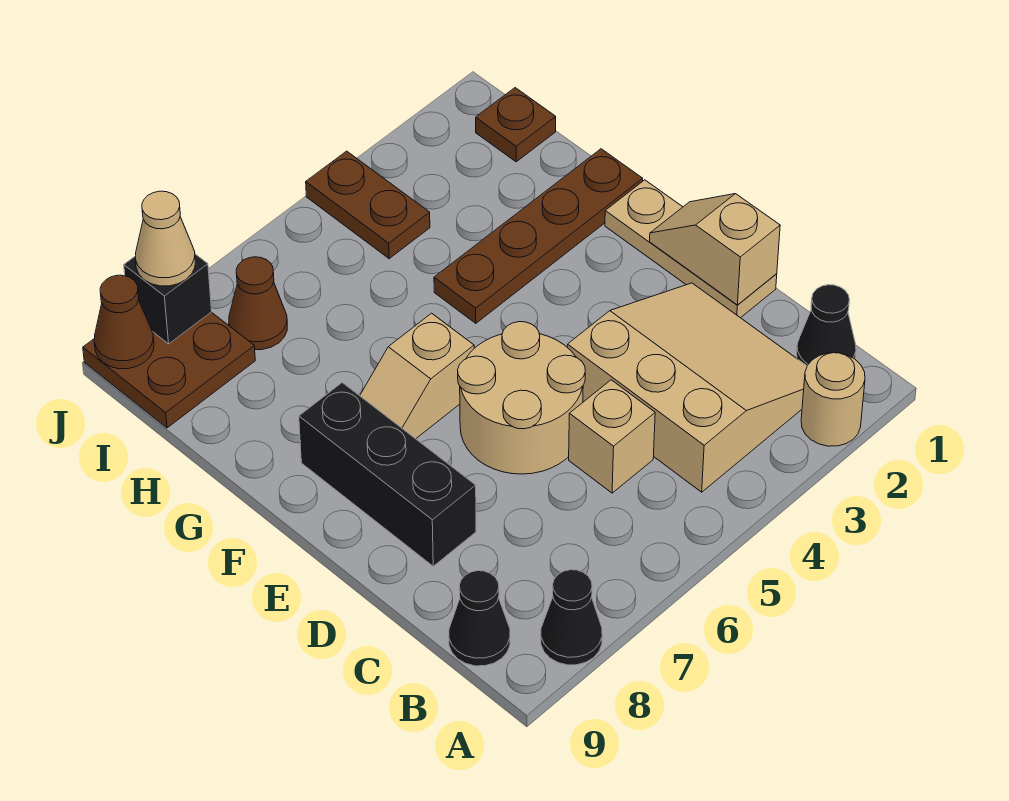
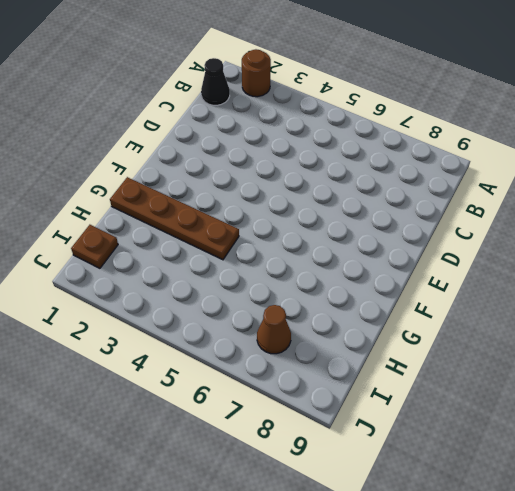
brown 1x1 round brick [242,49,271,97] -> tan 1x1 round brick [801,353,865,446]
none -> black 1x1 cone [541,570,602,665]
none -> tan 3x3 slope [567,283,807,492]
none -> black 1x1 cone [449,571,510,666]

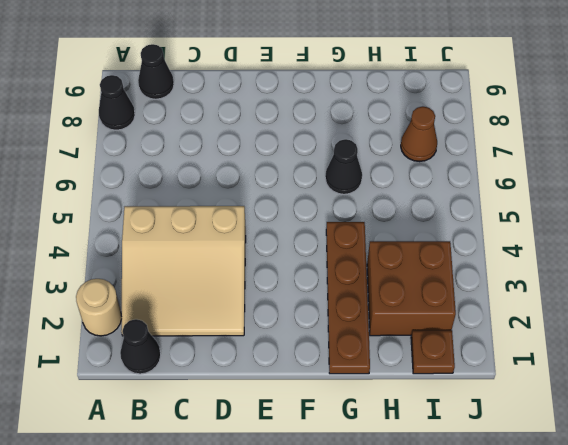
black 1x1 cone [325,139,362,194] -> none
brown 2x2 brick [367,241,456,336] -> none
none -> tan 1x1 brick [569,380,655,493]
none -> tan 1x3 plate [605,180,777,318]
none -> tan 2x2 round brick [458,322,585,474]

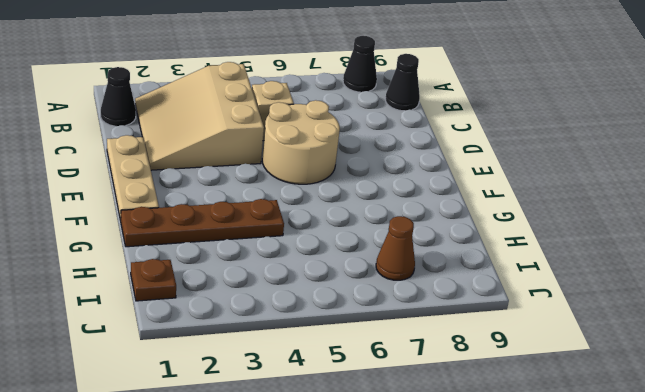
none -> tan 1x1 round brick [801,353,865,446]
none -> black 1x3 brick [299,383,476,566]
none -> tan 1x2 slope [360,313,474,439]

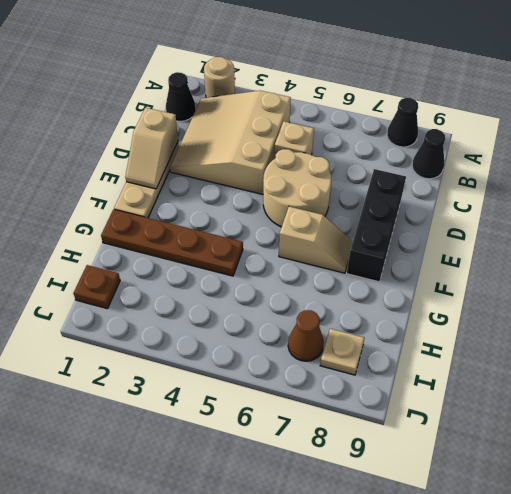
tan 1x1 plate [320,329,364,375] -> brown 2x2 plate [83,312,255,428]
none -> brown 1x2 plate [306,151,430,259]
none -> black 1x1 brick [124,254,212,344]
none -> brown 1x1 cone [94,275,154,369]

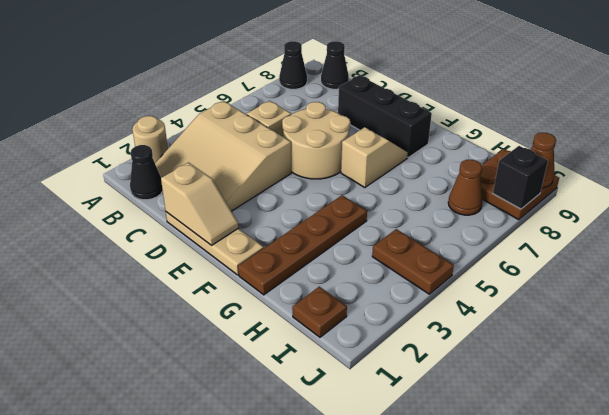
none -> tan 1x1 cone [135,191,195,286]

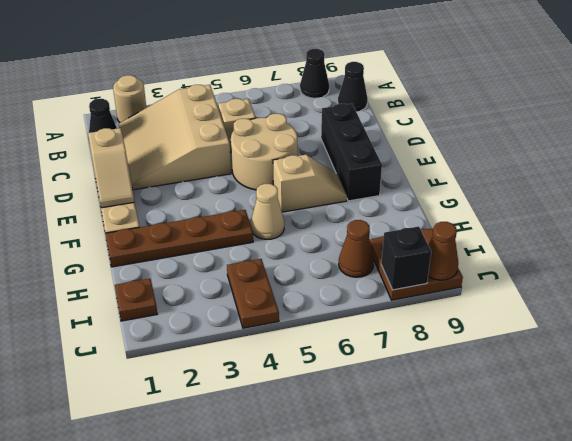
tan 1x1 cone [251,184,284,239] -> tan 1x1 cone moved to [135,191,195,286]

